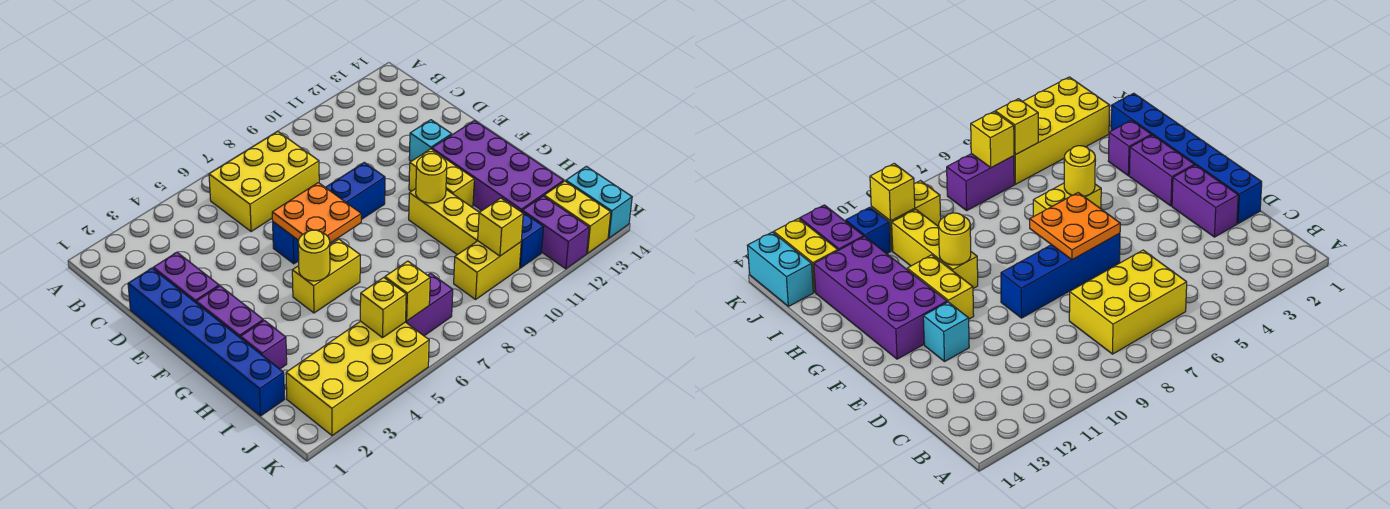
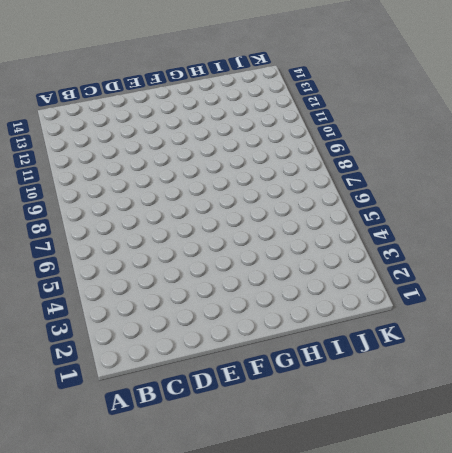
none -> yellow 2x3 brick [209,132,319,232]
none -> blue 1x6 brick [128,268,285,416]
none -> purple 1x2 brick [153,252,219,302]

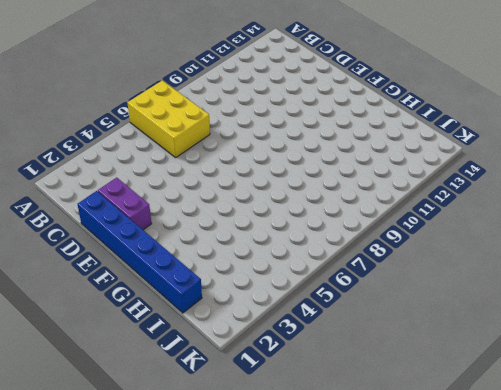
yellow 2x3 brick [128,80,210,158] -> yellow 2x3 brick turned to [209,132,319,232]
none -> blue 1x4 brick [273,162,385,264]
none -> cyan 1x1 brick [409,120,452,161]
none -> purple 1x2 brick [196,286,263,338]

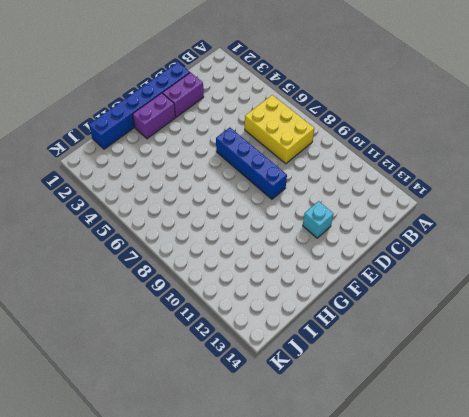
none -> yellow 1x2 brick [409,149,474,207]
none -> purple 2x4 brick [432,121,564,211]
none -> yellow 1x2 brick [292,239,360,313]

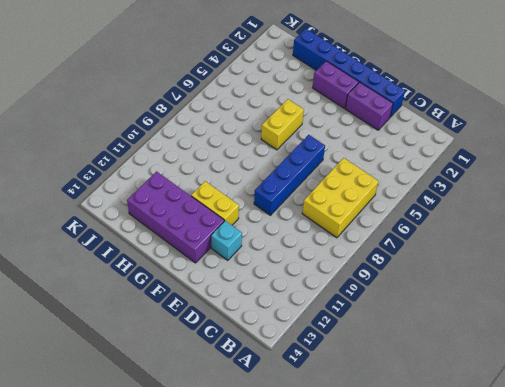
none -> yellow 1x3 brick [409,189,479,255]
none -> purple 1x1 brick [241,320,287,369]
none -> yellow 2x4 brick [286,321,429,436]

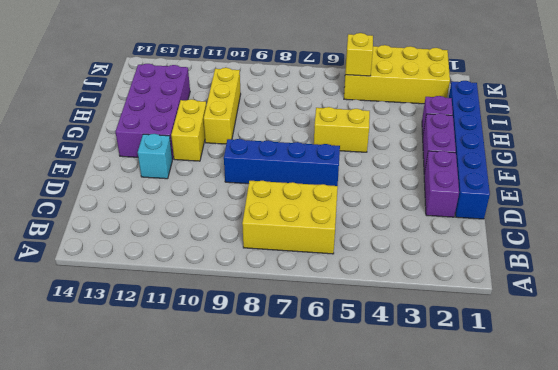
none -> purple 1x2 brick [406,273,453,336]
none -> yellow 1x2 brick [454,241,521,299]
none -> blue 1x1 brick [520,211,544,268]

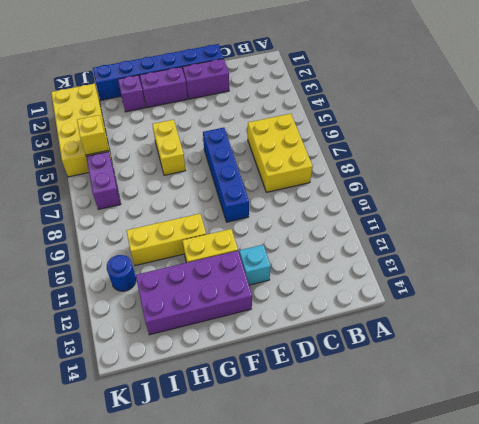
blue 1x1 round brick [107,255,136,291] -> blue 1x1 brick [520,211,544,268]
none -> yellow 1x2 brick [454,241,521,299]
none -> purple 1x2 brick [522,196,589,269]
none -> yellow 1x2 brick [544,181,611,253]

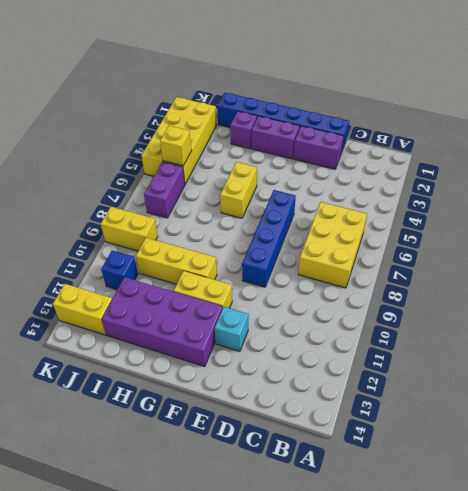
yellow 1x2 brick [101,207,158,251] -> yellow 1x2 brick turned to [454,241,521,299]
none -> purple 1x2 brick [522,196,589,269]
none -> cyan 1x2 brick [566,166,632,238]
none -> orange 2x2 plate [272,183,361,243]

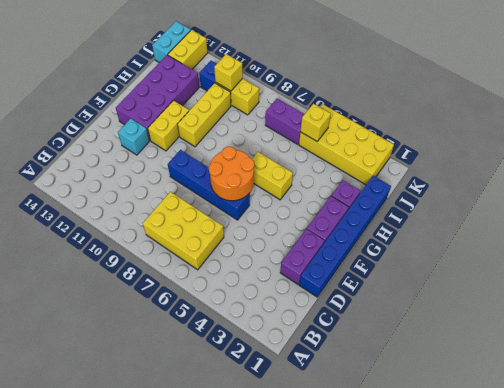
orange 2x2 round brick [209,147,254,201] -> orange 2x2 plate [272,183,361,243]
none -> purple 1x2 brick [522,196,589,269]
none -> yellow 1x1 round brick [298,230,330,281]
none -> yellow 1x1 round brick [416,154,447,203]

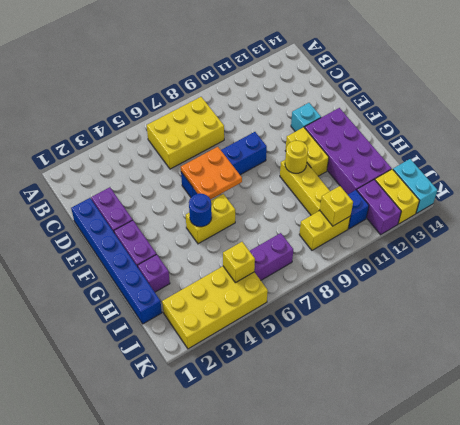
blue 1x1 round brick [189,193,212,227] -> yellow 1x1 round brick [298,230,330,281]
none -> yellow 1x1 brick [385,261,430,321]

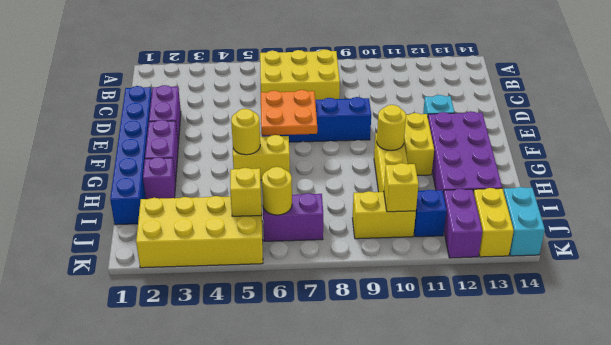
yellow 1x1 round brick [262,167,292,215] -> yellow 1x1 brick [385,261,430,321]

